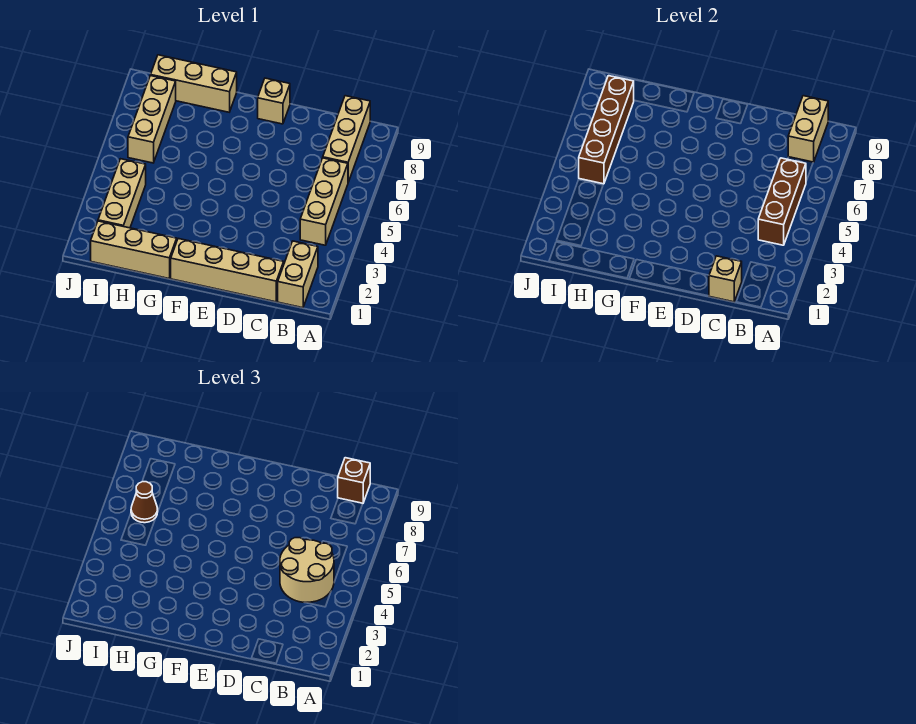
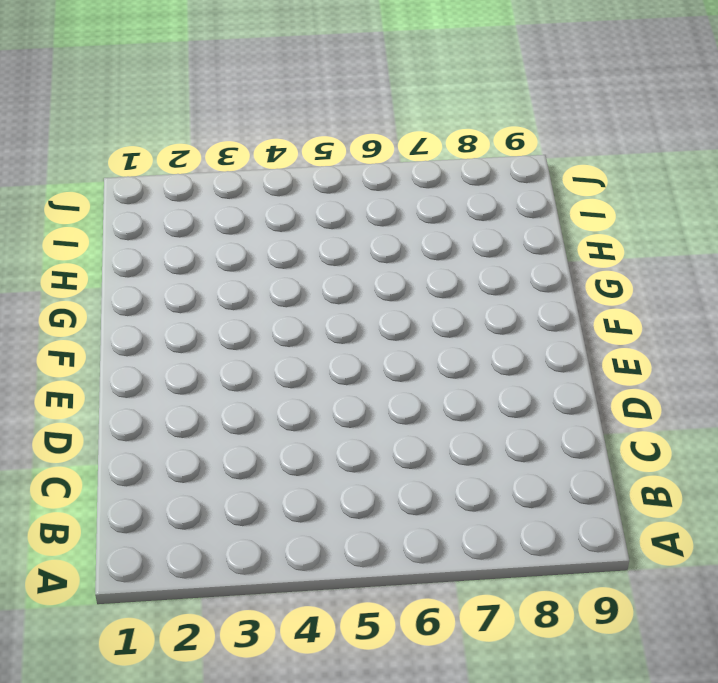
none -> tan 1x2 brick [278,241,318,308]
none -> tan 1x3 brick [300,158,348,245]
none -> tan 1x3 brick [323,96,370,182]

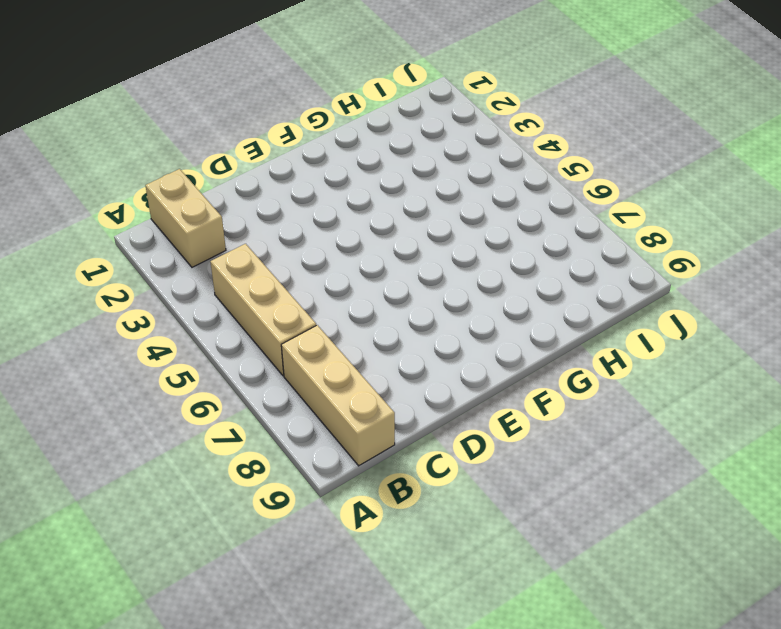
none -> tan 1x4 brick [171,239,284,302]
none -> tan 1x1 brick [258,78,290,124]
none -> tan 1x3 brick [91,221,177,278]

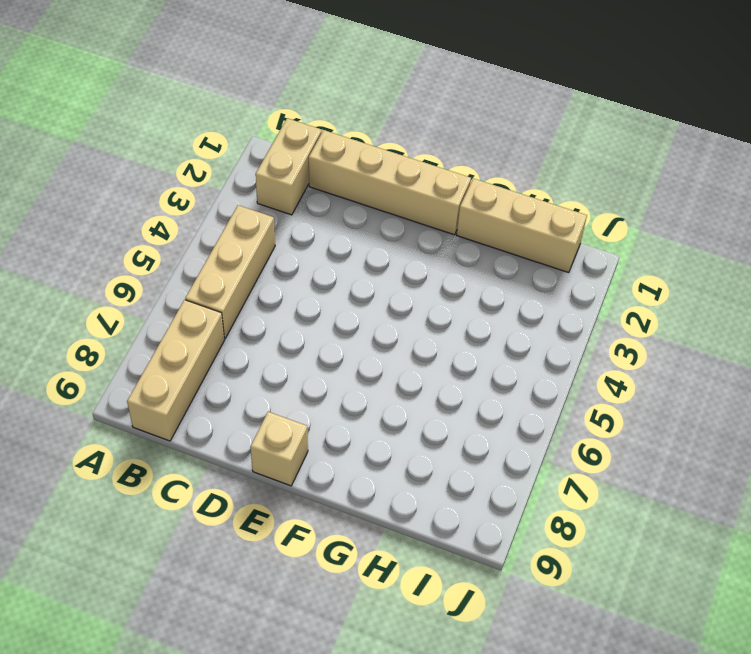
none -> tan 1x3 brick [151,55,237,112]
none -> tan 1x3 brick [98,159,146,228]
none -> tan 1x3 brick [128,76,176,163]

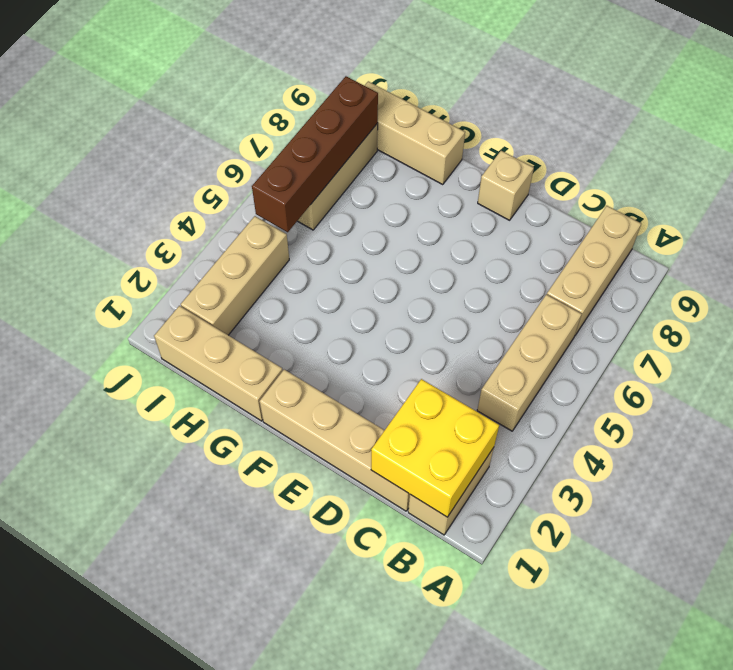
yellow 2x2 brick [371,379,499,517] -> tan 1x1 brick [709,256,742,302]
none -> brown 1x3 brick [758,158,806,245]
none -> tan 1x2 brick [788,96,828,162]
none -> tan 2x2 round brick [280,538,334,602]

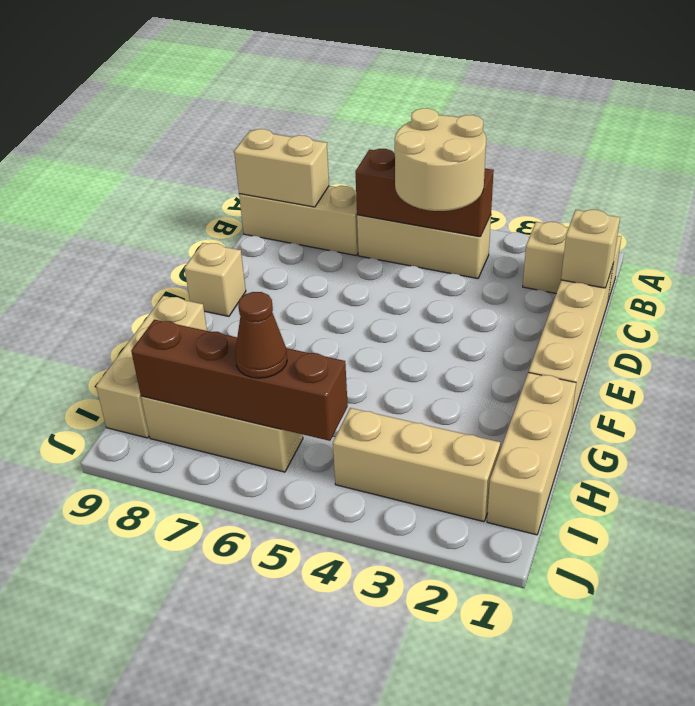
none -> brown 1x1 brick [338,458,370,503]

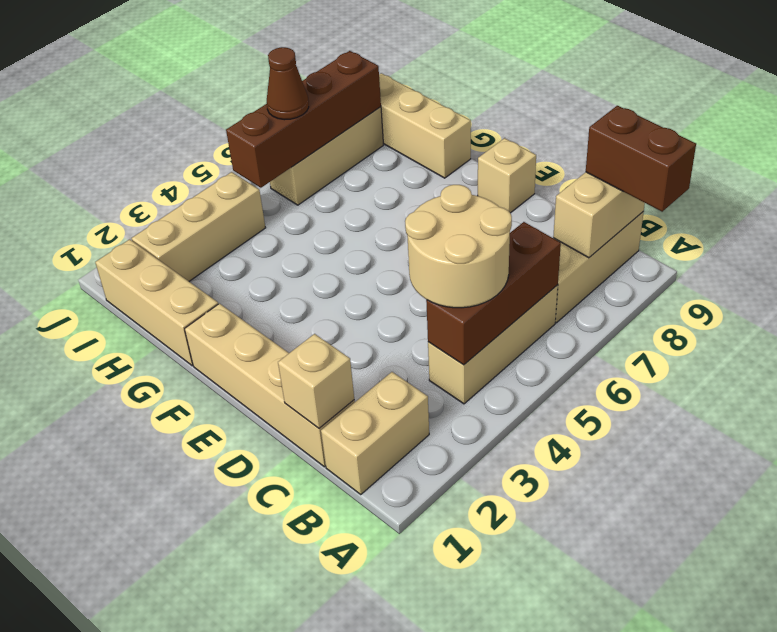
brown 1x2 brick [586,106,696,212] -> brown 1x1 brick [338,458,370,503]

